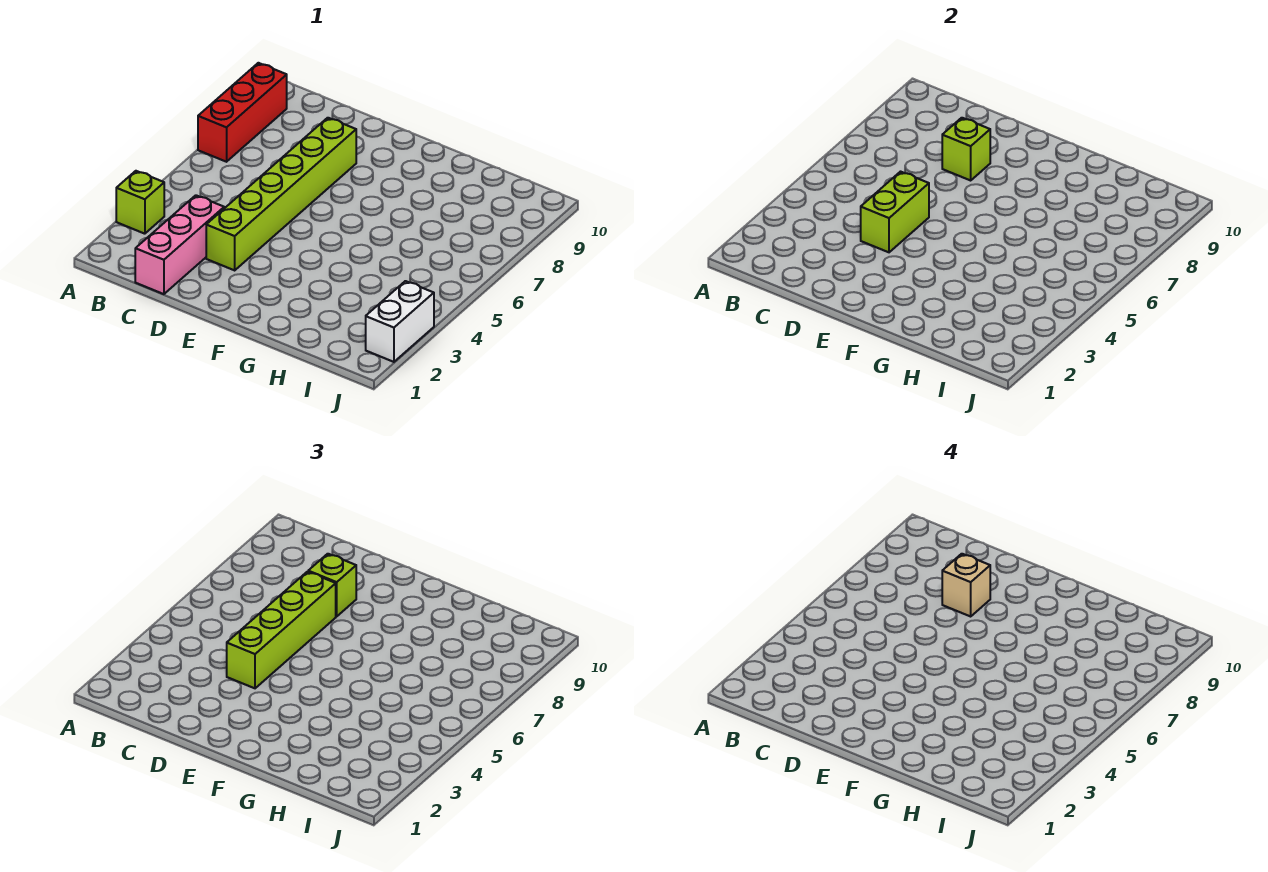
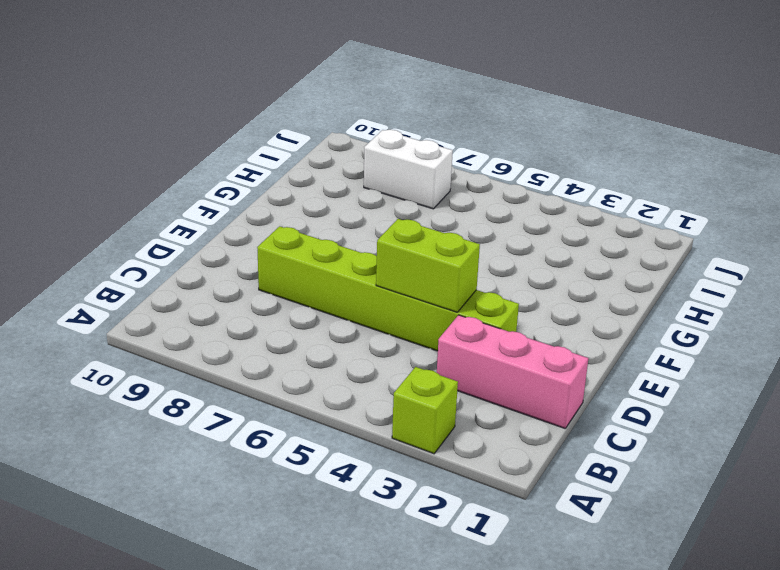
white 1x2 brick [364,130,453,209] -> white 1x2 brick moved to [366,281,434,362]
none -> red 1x3 brick [198,63,287,162]
none -> lime 1x1 brick [942,118,990,180]

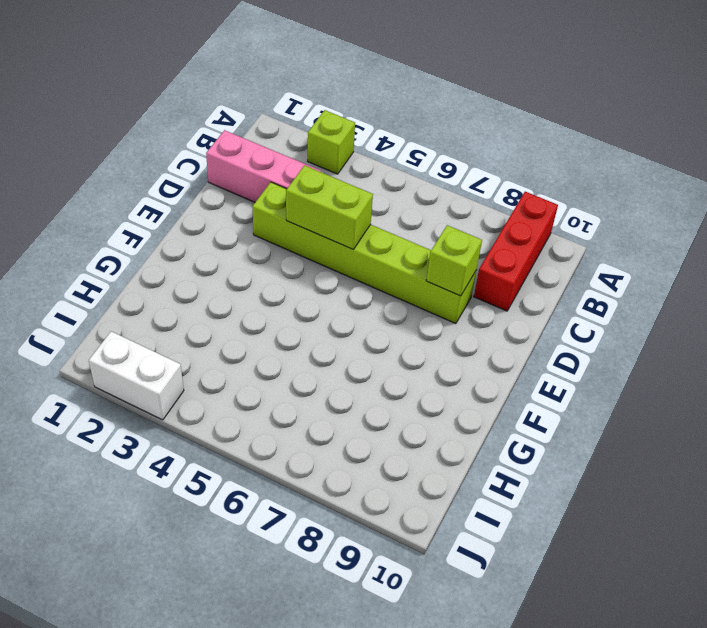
red 1x3 brick [474,192,558,311] -> red 1x3 brick turned to [198,63,287,162]
none -> lime 1x4 brick [227,572,336,688]
none -> lime 1x1 brick [308,554,356,616]

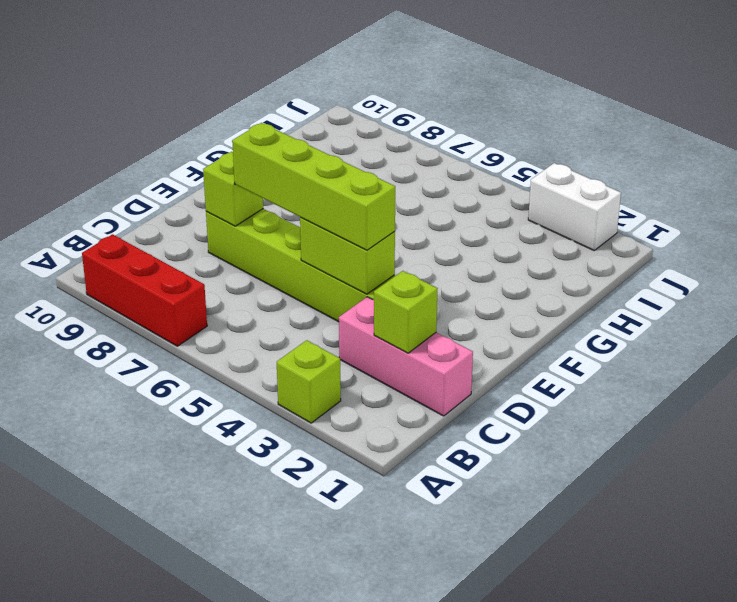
lime 1x1 brick [374,271,438,353] -> lime 1x1 brick moved to [308,554,356,616]
none -> tan 1x1 brick [942,554,990,616]

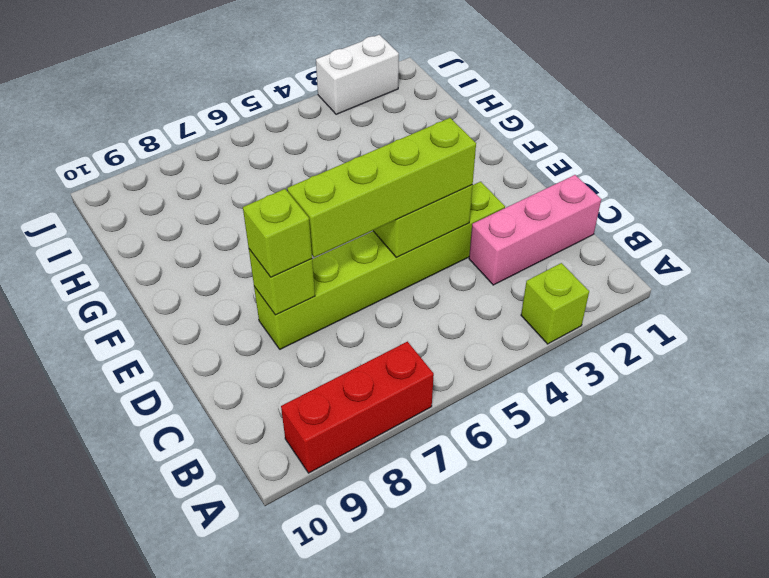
none -> tan 1x1 brick [942,554,990,616]

